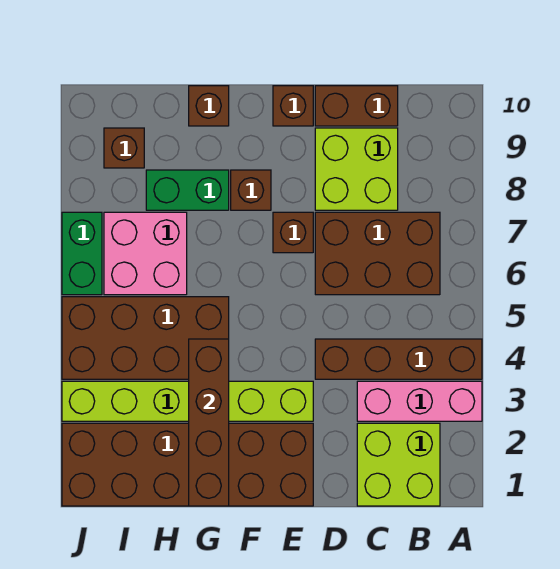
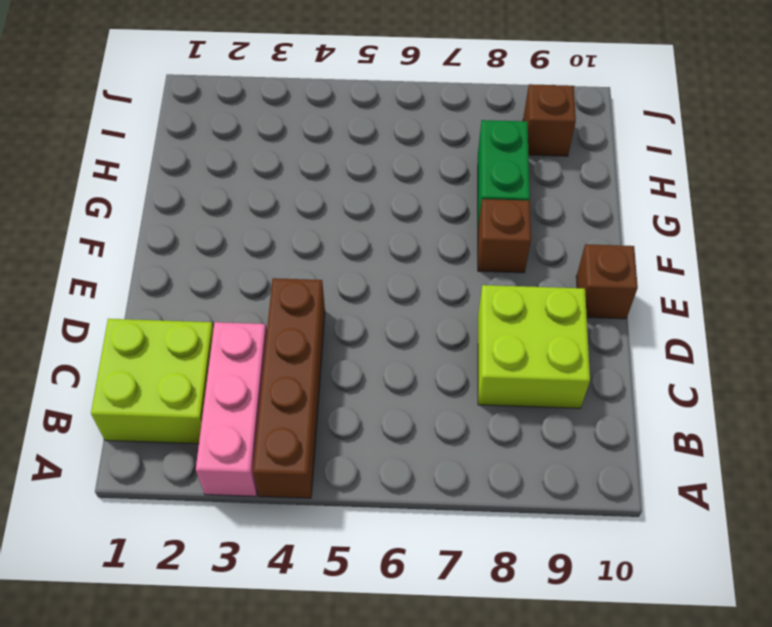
none -> brown 2x3 brick [315,212,440,295]
none -> brown 1x2 brick [315,86,398,126]
none -> brown 2x6 brick [62,423,313,506]

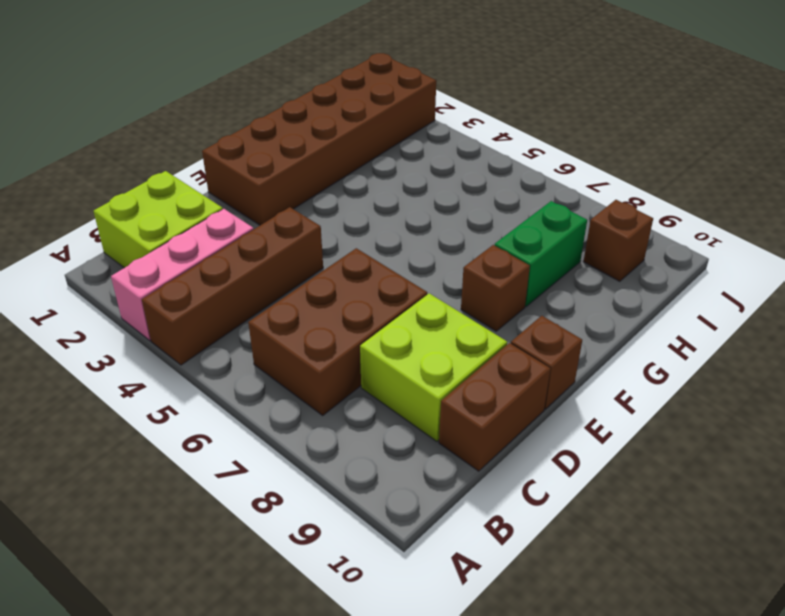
none -> lime 1x6 brick [62,381,313,421]
none -> brown 1x1 brick [273,212,313,253]
none -> brown 2x4 brick [62,297,229,379]

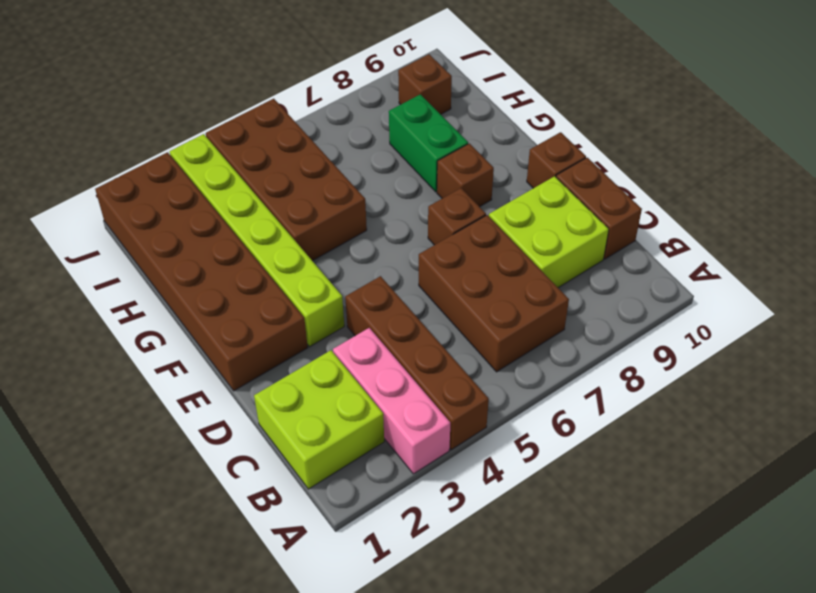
none -> brown 1x1 brick [189,86,229,126]
none -> pink 2x2 brick [104,212,187,295]
none -> green 1x2 brick [62,212,102,295]

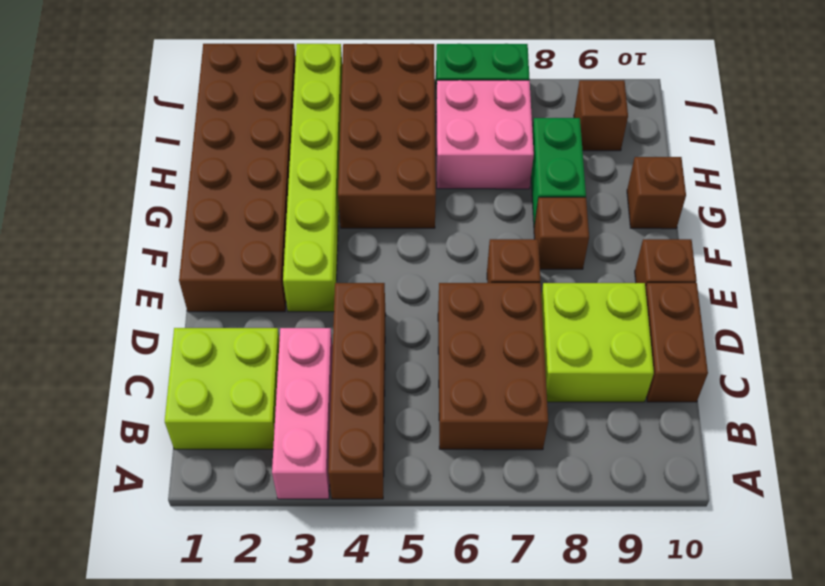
none -> brown 1x4 brick [189,339,229,506]

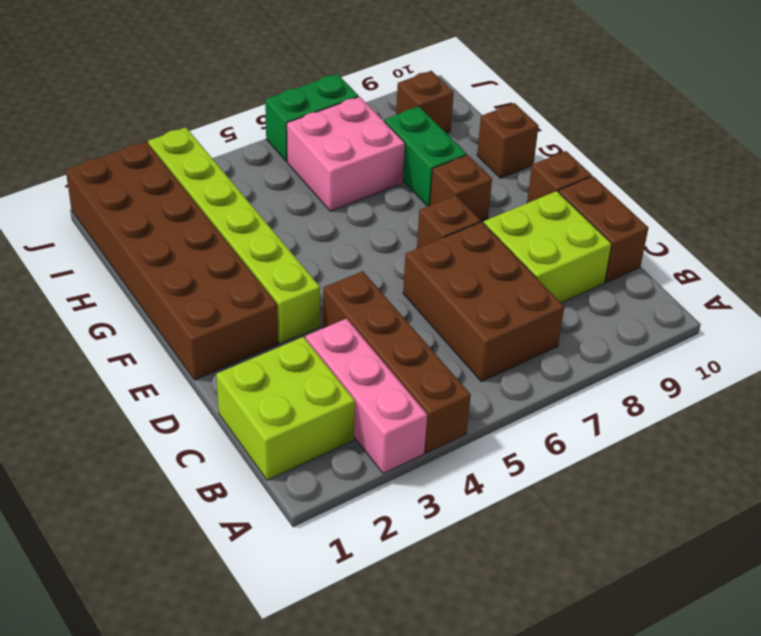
none -> brown 2x4 brick [62,297,229,379]
none -> brown 1x4 brick [189,339,229,506]

